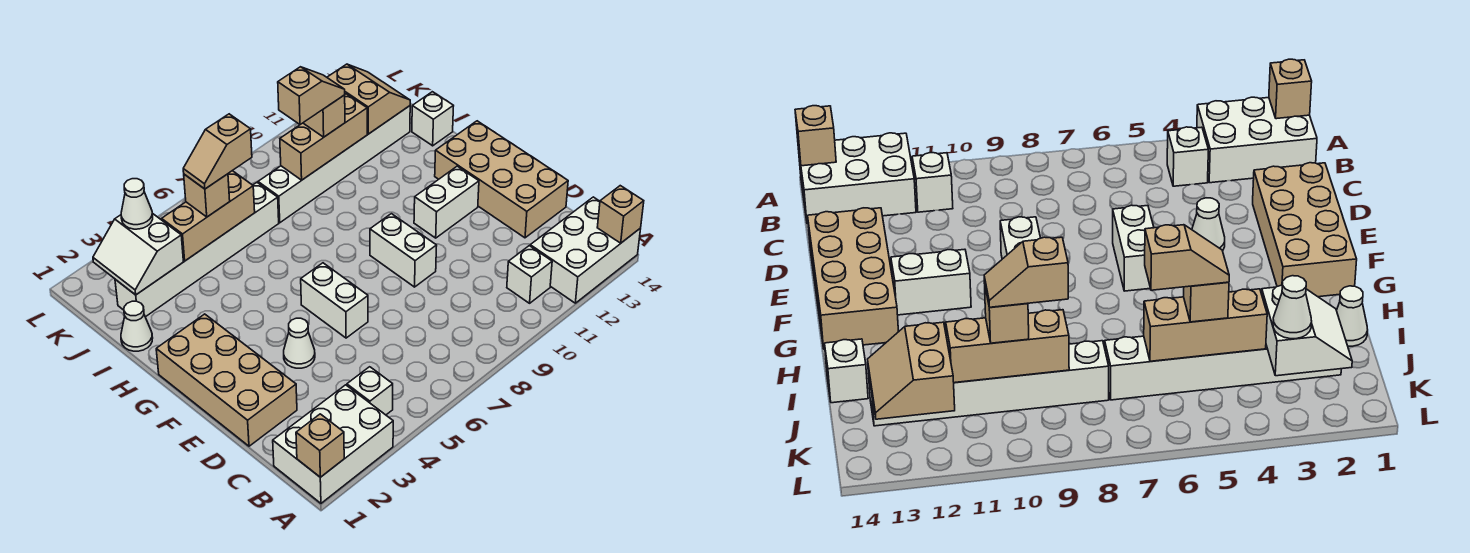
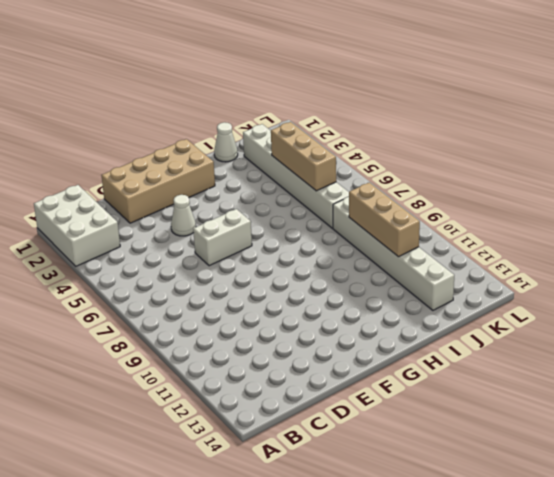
none -> white 2x3 brick [530,197,641,303]
none -> white 1x1 brick [347,367,393,415]
none -> white 1x1 brick [507,246,552,303]

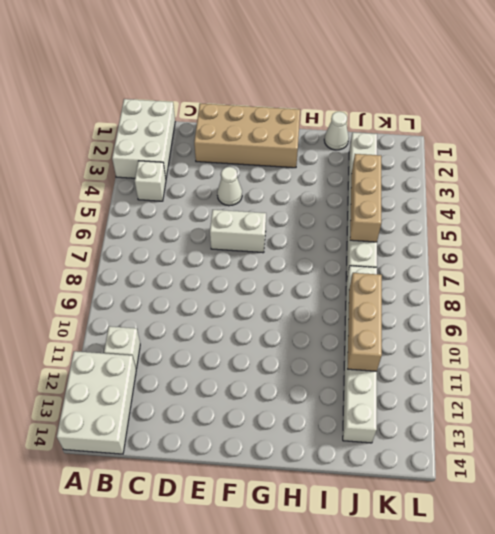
none -> tan 2x4 brick [435,121,568,238]
none -> white 1x2 brick [370,214,437,287]
none -> white 1x2 brick [414,166,479,238]

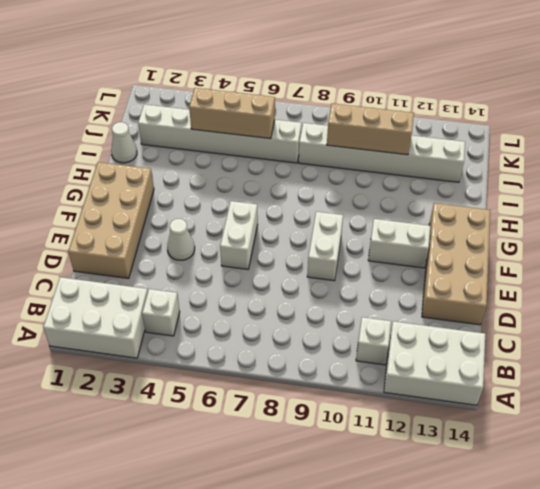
none -> white 1x1 brick [412,92,453,146]
none -> tan 1x1 brick [296,414,344,477]
none -> tan 1x1 brick [597,186,644,243]

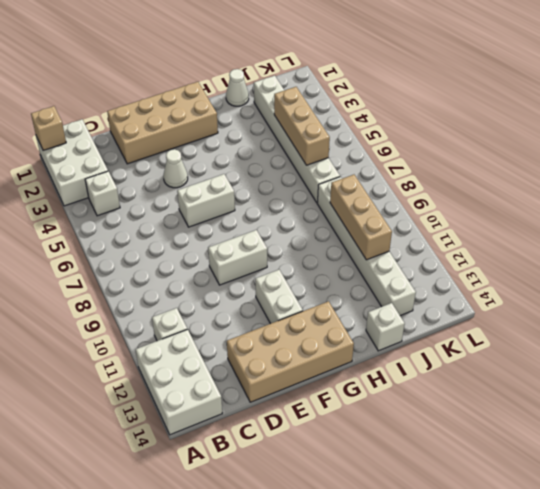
none -> tan 1x1 brick [597,186,644,243]
none -> white 2x2 slope [93,214,183,295]
none -> tan 2x2 slope [327,64,410,134]

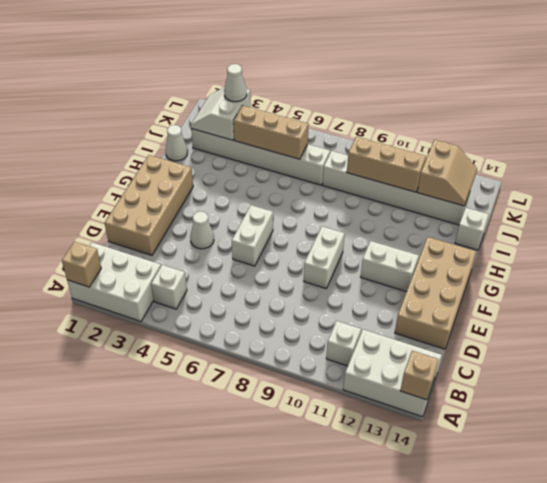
none -> tan 1x1 brick [184,174,230,217]
none -> tan 1x1 brick [304,95,345,137]
none -> tan 1x2 slope [183,114,252,189]

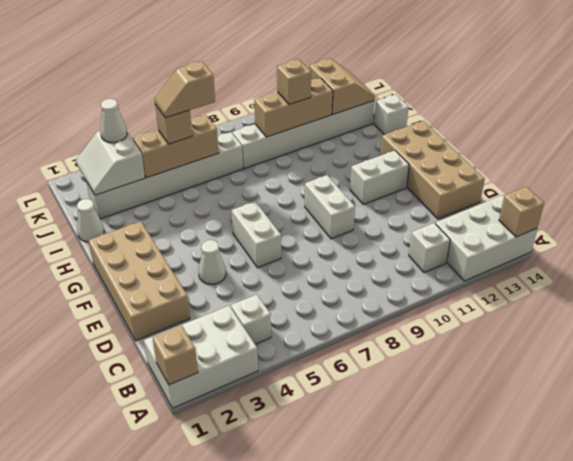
none -> tan 1x2 slope [278,67,345,125]

